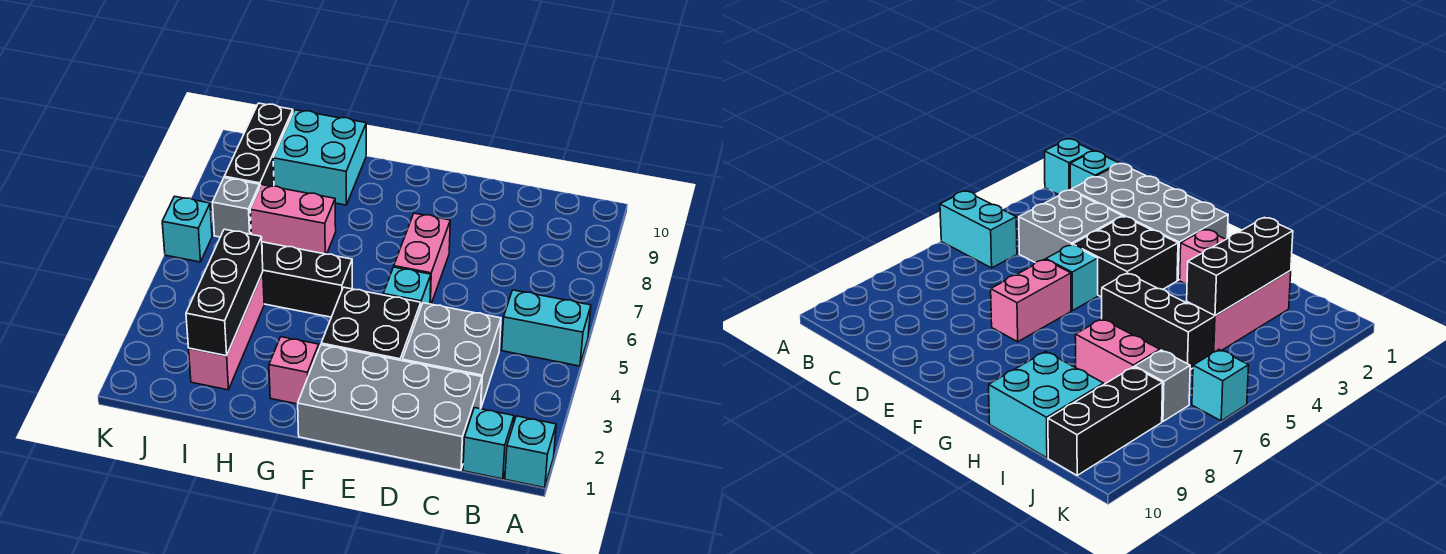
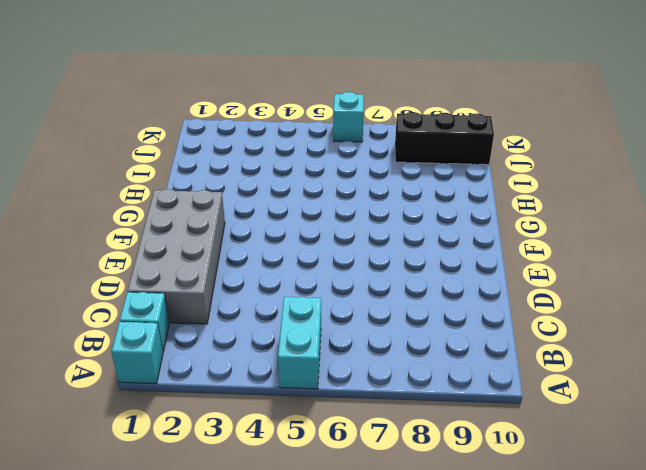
none -> grey 2x2 brick [402,303,501,409]
none -> black 2x2 brick [321,287,421,361]
none -> cyan 1x1 brick [383,267,431,306]

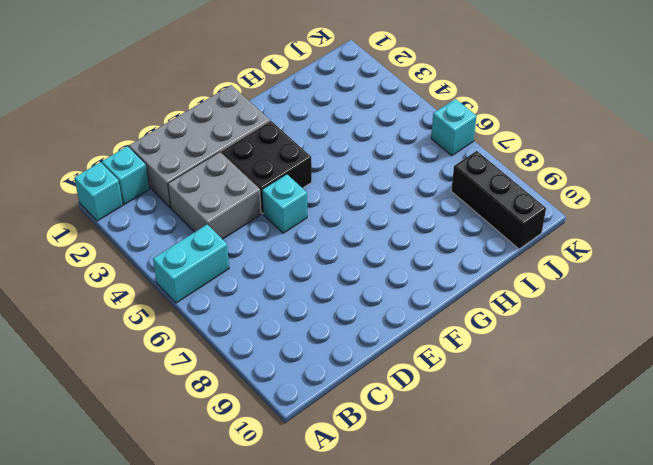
none -> pink 1x2 brick [394,213,450,304]
none -> pink 1x1 brick [269,337,319,404]
none -> black 1x3 brick [262,242,352,317]

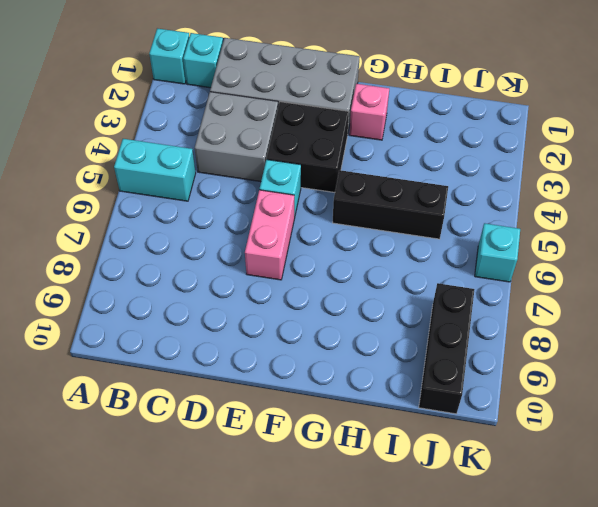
none -> pink 1x2 brick [250,185,336,254]
none -> cyan 2x2 brick [273,110,366,205]
none -> pink 1x3 brick [189,272,264,390]

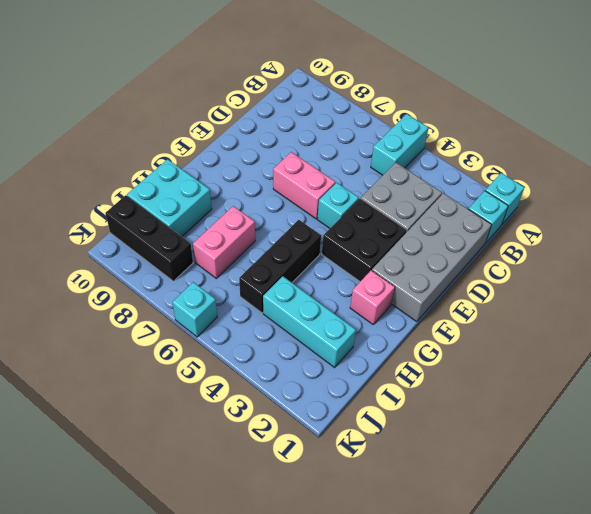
cyan 1x3 brick [263,276,356,368] -> pink 1x3 brick [189,272,264,390]
none -> grey 1x1 brick [213,178,260,237]
none -> black 1x3 brick [186,229,263,356]

